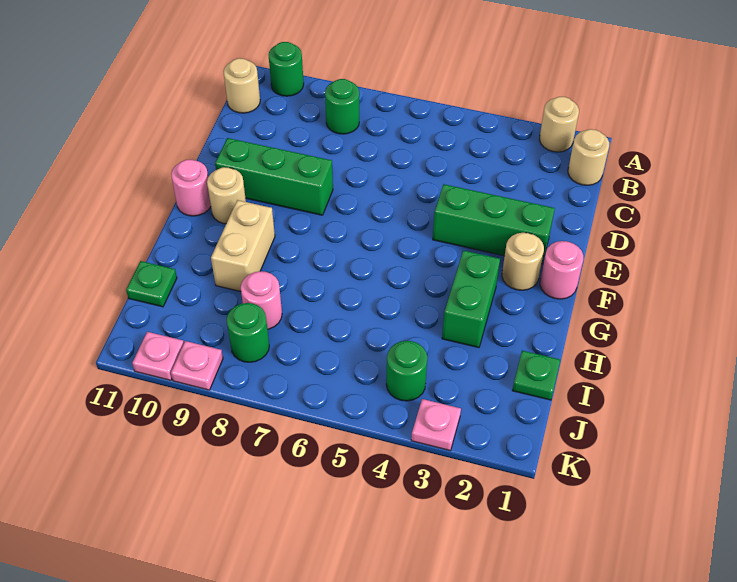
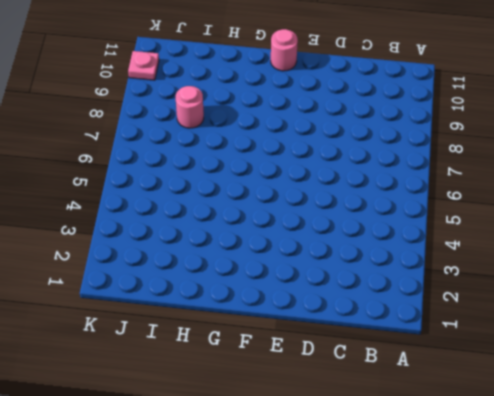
none -> tan 1x1 round brick [540,97,579,152]
none -> green 1x1 round brick [269,42,304,96]
none -> tan 1x1 round brick [568,129,609,185]

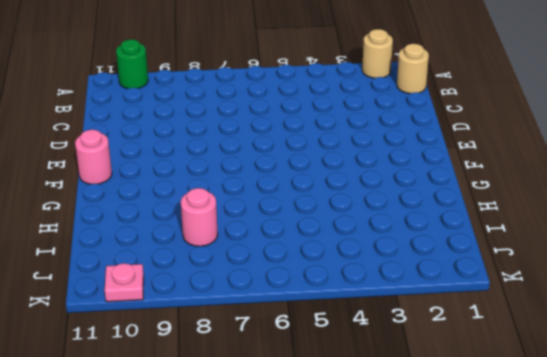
none -> green 1x1 round brick [325,79,359,134]
none -> tan 1x1 round brick [223,58,260,113]
none -> green 1x3 brick [433,184,555,264]

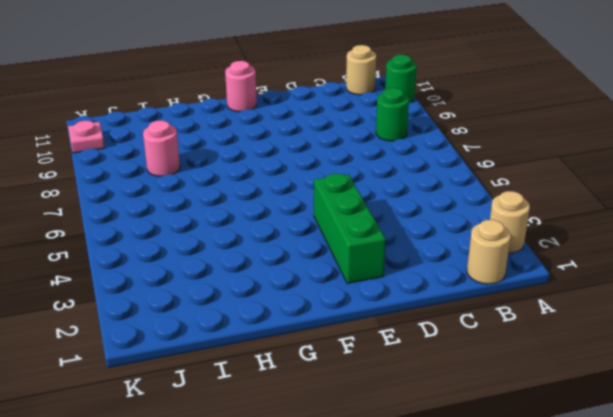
none -> green 1x3 brick [215,138,333,215]
none -> pink 1x1 round brick [540,241,583,299]
none -> tan 1x1 round brick [502,233,544,290]

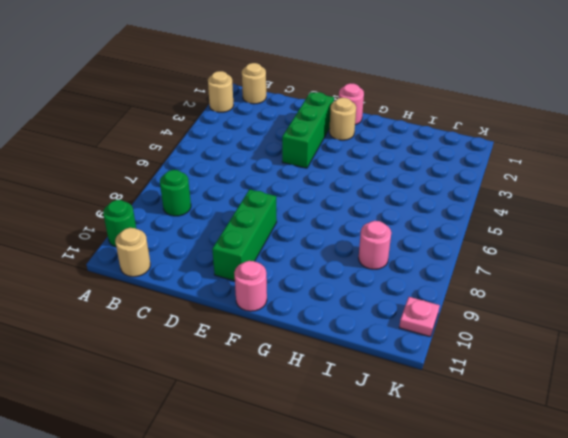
none -> tan 1x1 round brick [207,167,246,224]
none -> green 1x2 brick [442,250,500,348]
none -> tan 1x2 brick [211,200,275,292]

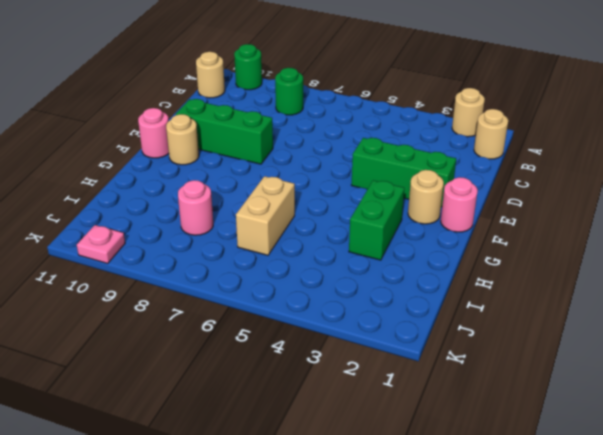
tan 1x2 brick [236,176,295,255] -> tan 1x2 brick moved to [211,200,275,292]
none -> green 1x1 plate [512,351,560,400]
none -> green 1x1 plate [126,261,177,307]
none -> green 1x1 round brick [386,341,427,401]

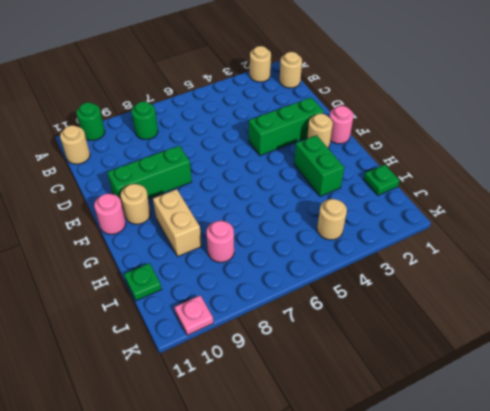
tan 1x1 round brick [317,199,347,240] -> green 1x1 round brick [386,341,427,401]
none -> green 1x1 round brick [227,303,269,362]
none -> pink 1x1 plate [411,399,461,451]
none -> pink 1x1 plate [171,341,223,390]

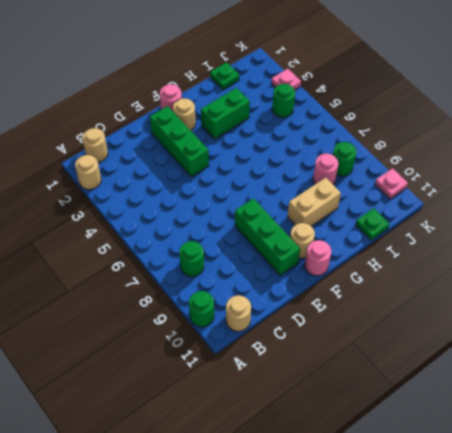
none -> pink 1x1 plate [171,341,223,390]

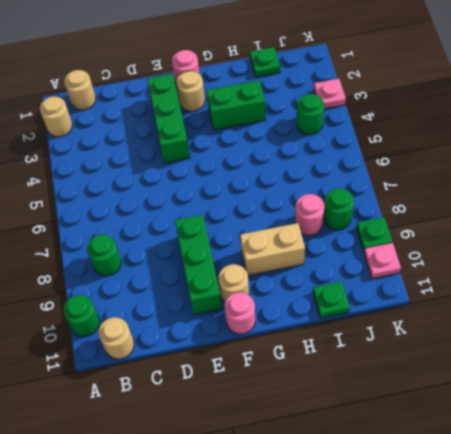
green 1x1 plate [356,217,392,251] -> pink 1x1 plate [171,341,223,390]

